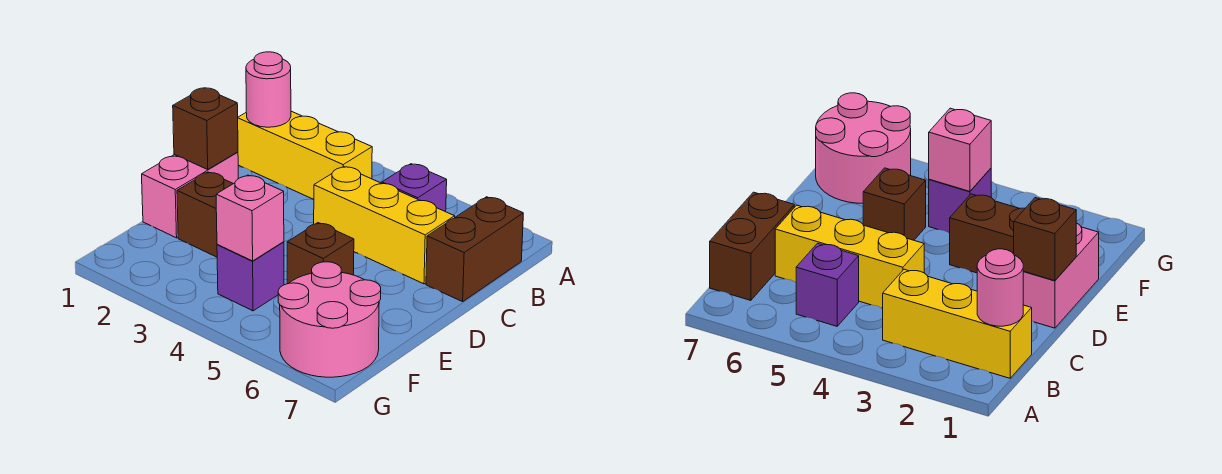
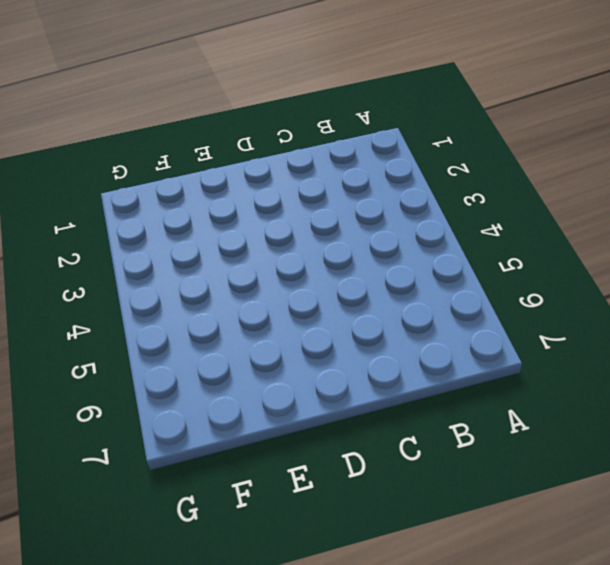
none -> yellow 1x3 brick [238,111,372,200]
none -> purple 1x1 brick [382,164,447,212]
none -> brown 1x2 brick [426,197,523,302]

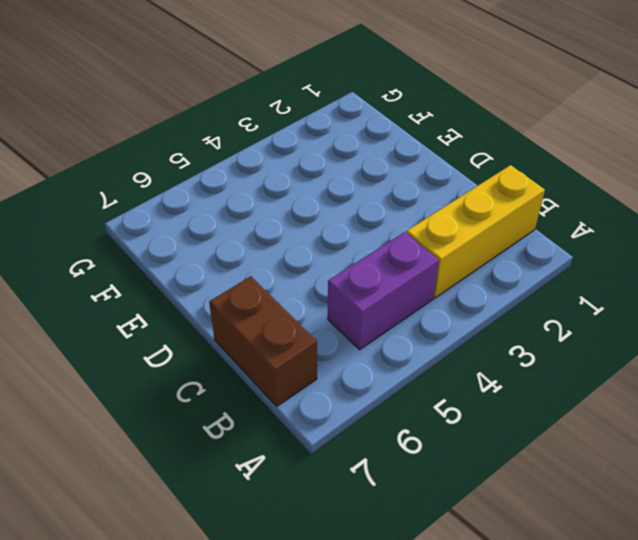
purple 1x2 brick [328,232,439,350] -> purple 1x1 brick [382,164,447,212]
none -> yellow 1x3 brick [314,166,455,284]
none -> pink 1x2 brick [142,152,238,238]
none -> brown 1x2 brick [177,172,233,257]

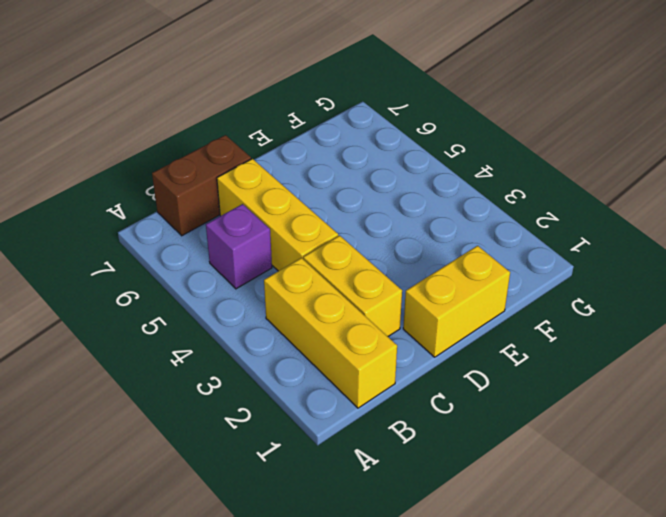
yellow 1x2 brick [303,235,402,337] -> none
yellow 1x2 brick [403,246,510,357] -> pink 1x2 brick [142,152,238,238]
none -> brown 1x2 brick [177,172,233,257]
none -> brown 1x1 brick [287,223,354,284]
none -> purple 1x1 brick [217,242,284,311]

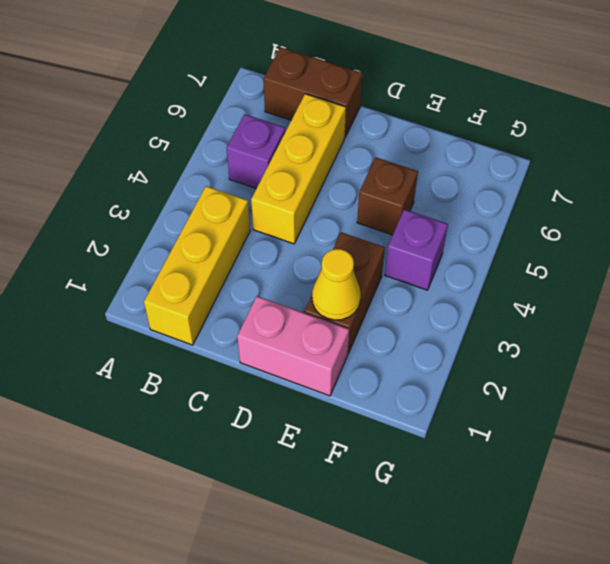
yellow 1x1 cone [312,249,361,320] -> none
none -> pink 2x2 round brick [278,262,381,377]
none -> pink 1x1 round brick [246,52,291,127]
none -> brown 1x1 brick [173,88,238,169]

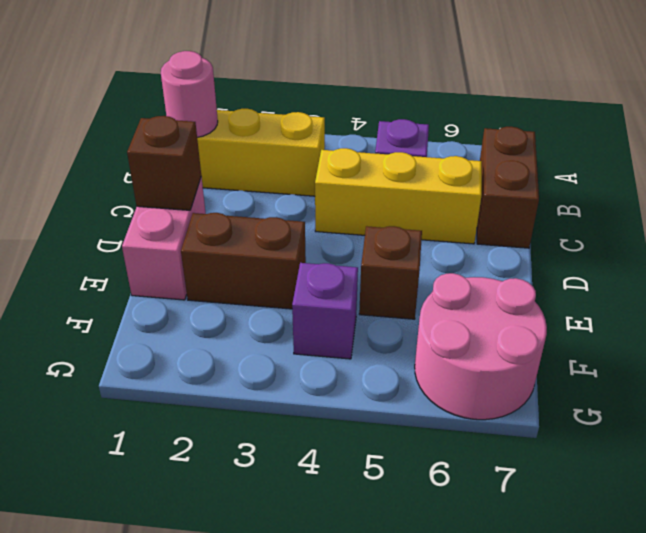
none -> pink 1x1 brick [216,175,284,261]

